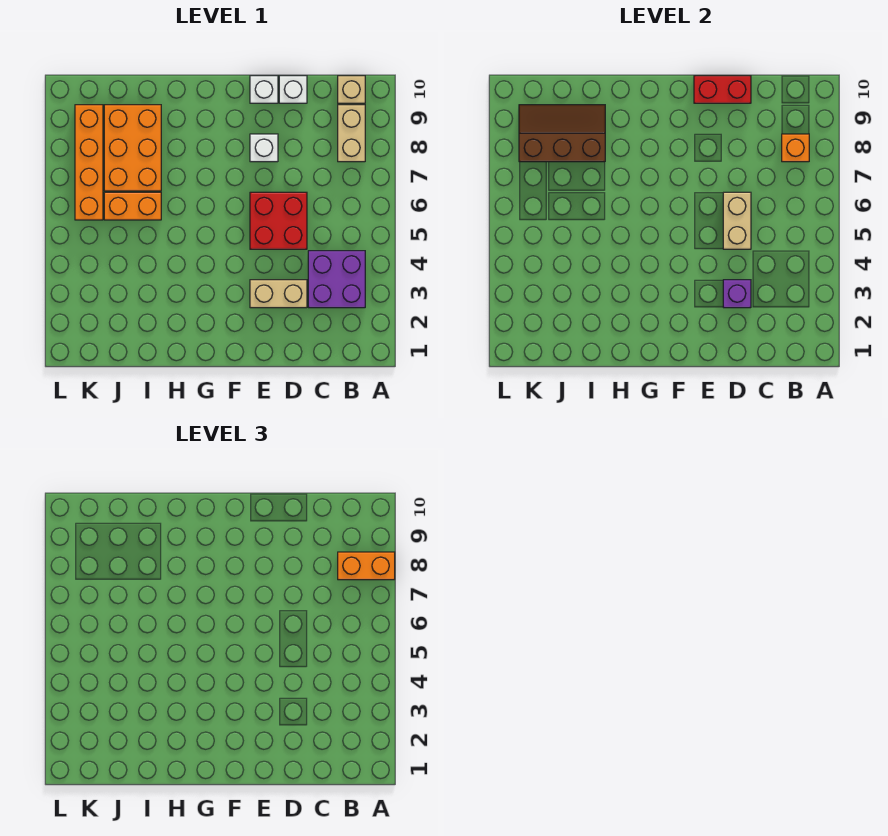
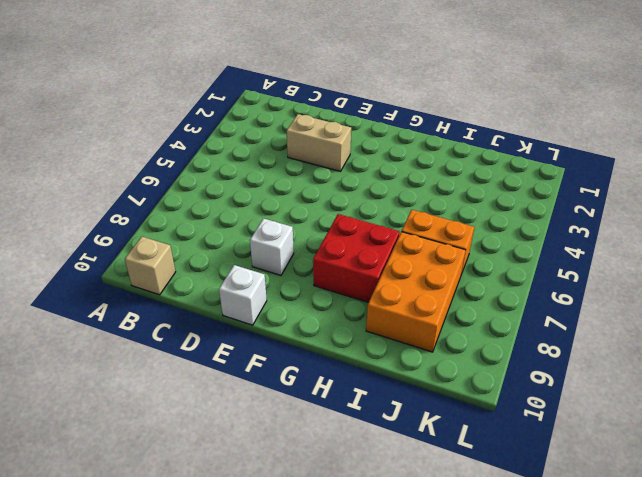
red 2x2 brick [313,214,400,302] -> red 2x2 brick moved to [250,192,307,249]
none -> purple 2x2 brick [308,251,365,308]
none -> tan 1x2 brick [338,105,365,162]
none -> white 1x1 brick [279,76,307,103]

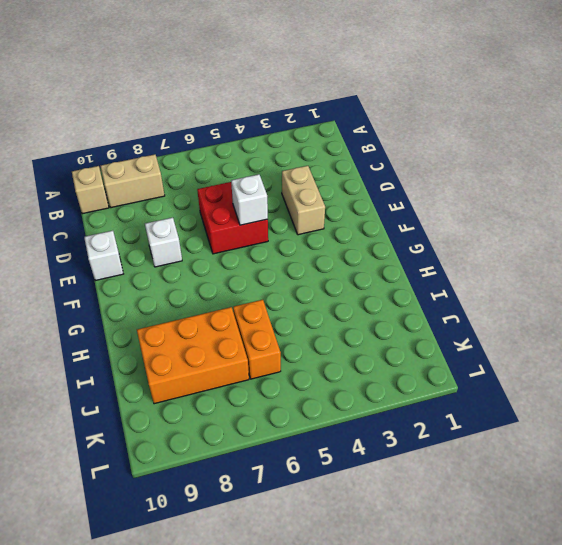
white 1x1 brick [231,174,268,225] -> white 1x1 brick moved to [279,76,307,103]
none -> purple 2x2 brick [308,251,365,308]
none -> orange 1x4 brick [75,105,103,220]
none -> orange 1x1 brick [782,134,809,162]

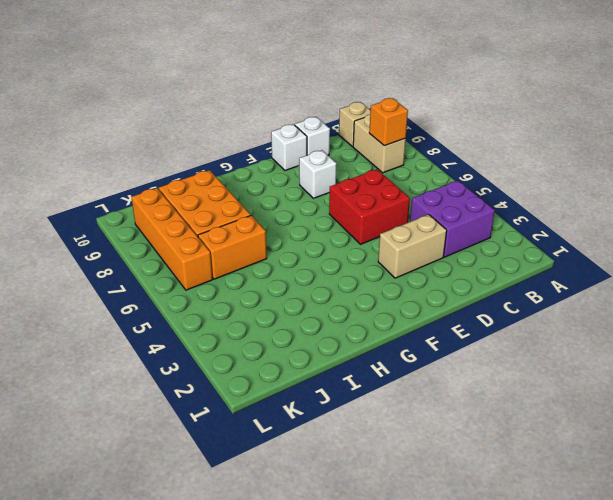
none -> purple 1x1 brick [723,280,751,308]
none -> tan 1x2 brick [723,192,751,249]
none -> red 1x2 brick [694,76,751,103]

